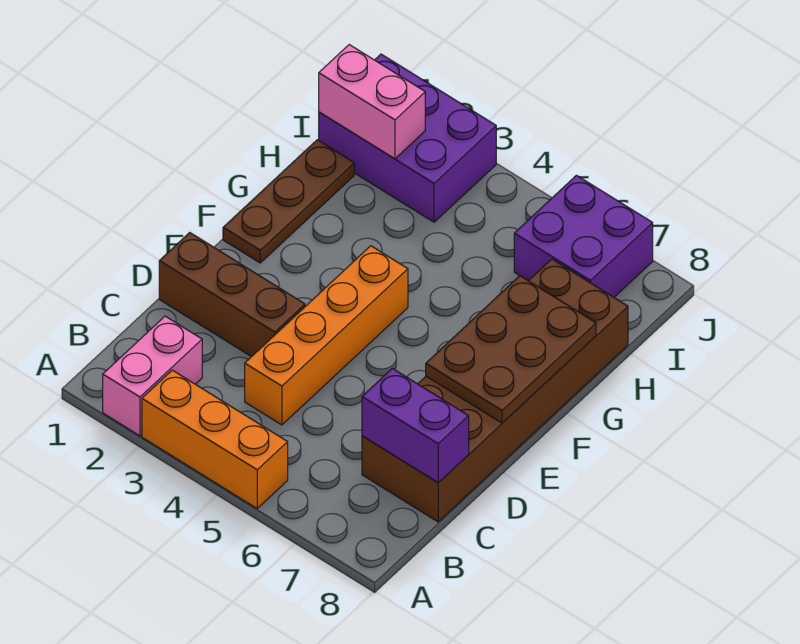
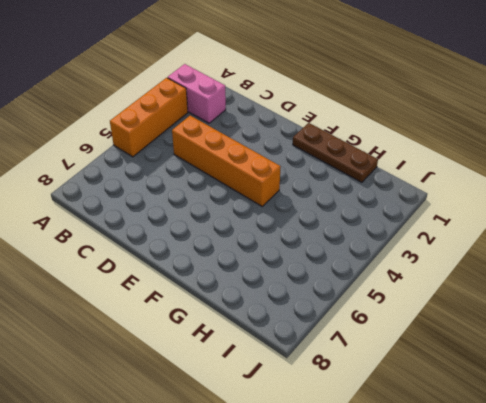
none -> brown 2x6 brick [362,259,628,522]
none -> brown 1x3 brick [159,233,305,357]

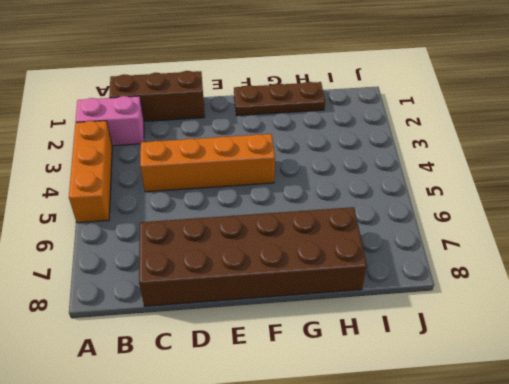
brown 1x3 brick [109,71,205,121] -> brown 1x3 brick turned to [159,233,305,357]
none -> purple 2x3 brick [319,54,496,222]
none -> purple 2x2 brick [514,175,653,297]

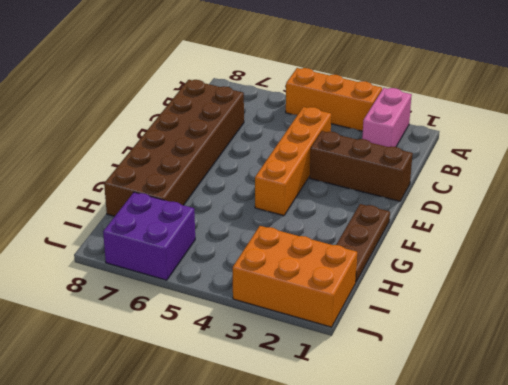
orange 2x3 brick [233,226,357,327] -> purple 2x3 brick [319,54,496,222]
none -> purple 1x2 brick [362,368,469,483]
none -> brown 2x3 plate [426,276,596,423]

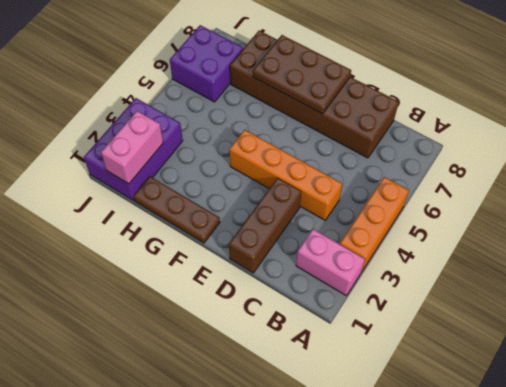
none -> purple 1x2 brick [362,368,469,483]

